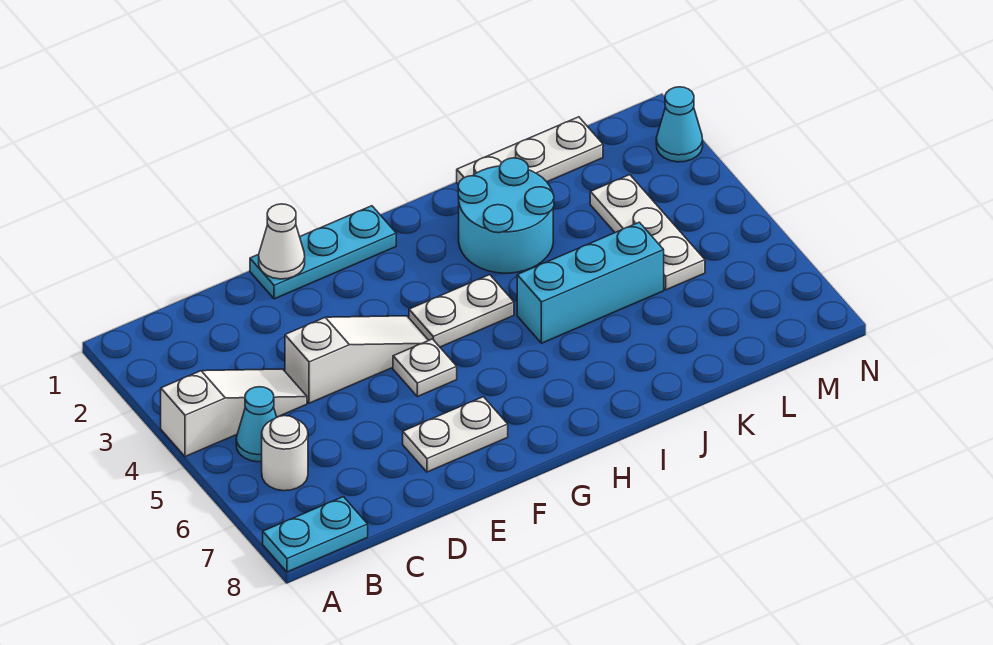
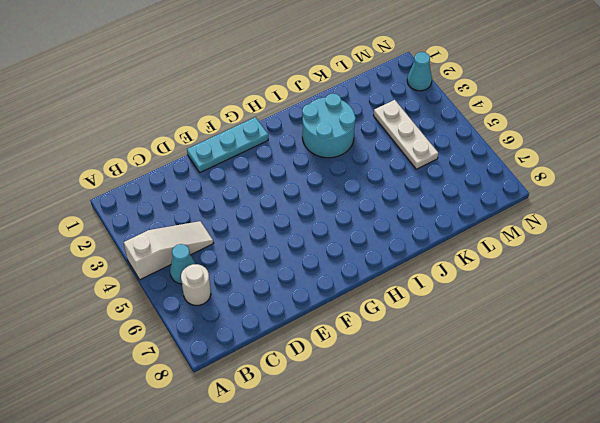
none -> cyan 1x2 plate [263,497,368,572]
none -> white 1x3 slope [285,316,428,403]
none -> white 1x2 plate [403,397,508,472]

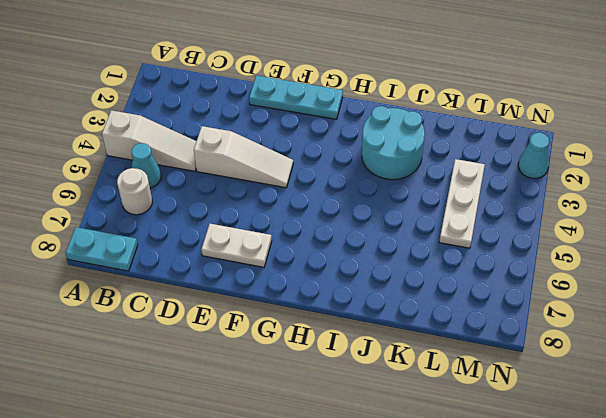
none -> white 1x1 plate [393,339,457,397]
none -> white 1x2 plate [409,275,514,347]
none -> cyan 1x3 brick [517,222,664,343]

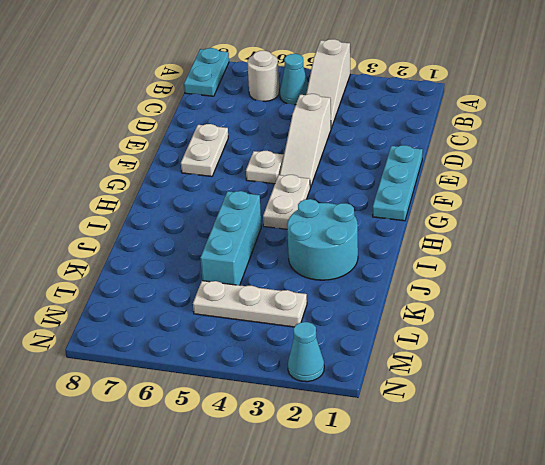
none -> white 1x3 plate [457,117,603,184]
none -> white 1x1 cone [259,204,305,279]

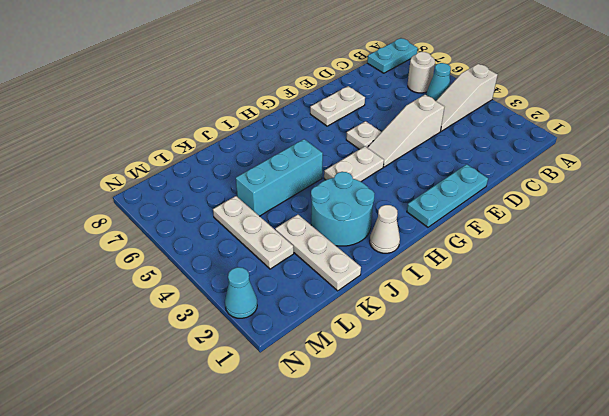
white 1x1 cone [370,205,400,253] -> white 1x1 cone moved to [259,204,305,279]
white 1x3 plate [275,215,361,291] -> white 1x3 plate turned to [457,117,603,184]

